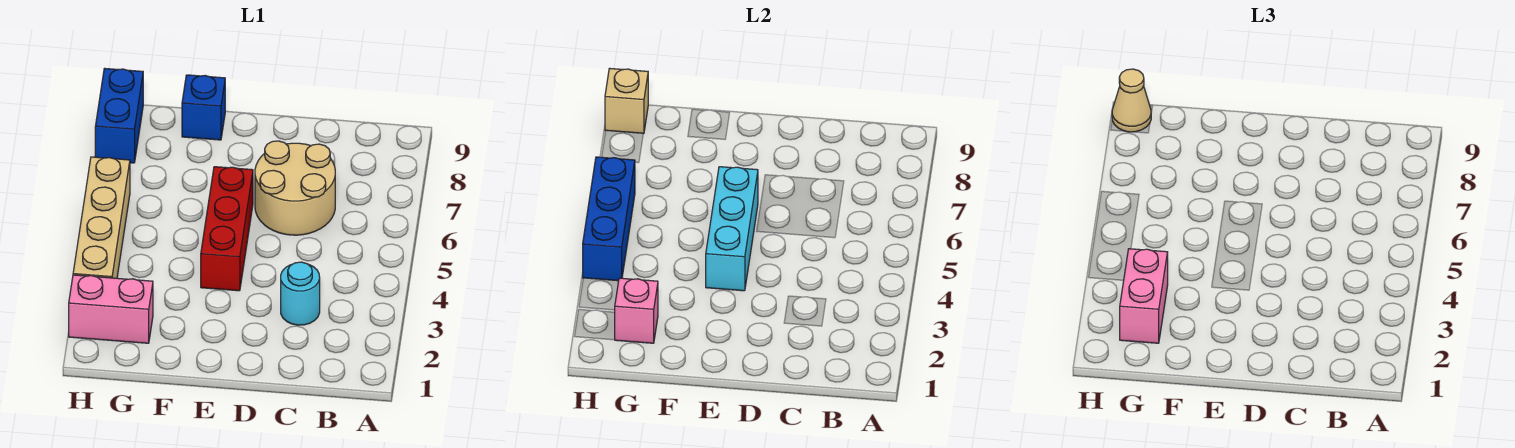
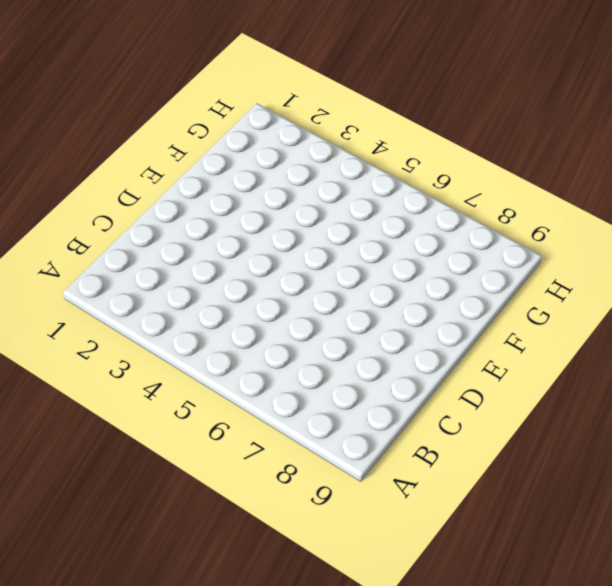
none -> cyan 1x1 round brick [281,262,320,325]
none -> tan 2x2 round brick [255,141,335,235]
none -> red 1x3 brick [201,167,253,291]

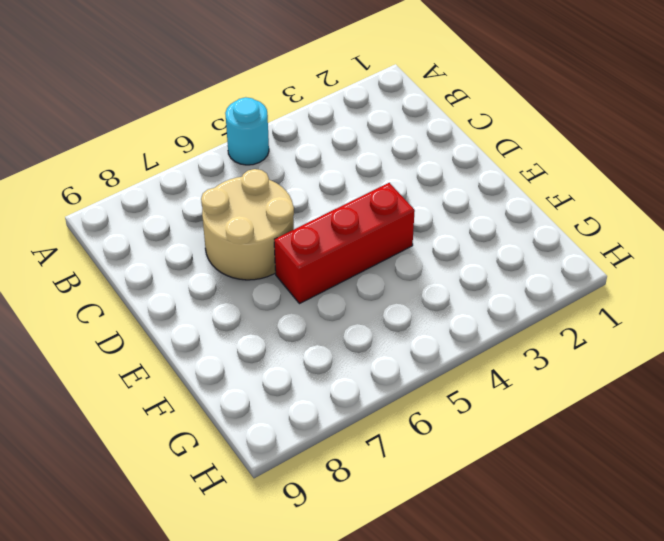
cyan 1x1 round brick [225,97,269,165] -> cyan 1x1 round brick moved to [281,262,320,325]
none -> blue 1x1 brick [182,75,225,140]
none -> pink 1x2 brick [69,275,153,343]
none -> tan 1x4 brick [73,157,130,278]

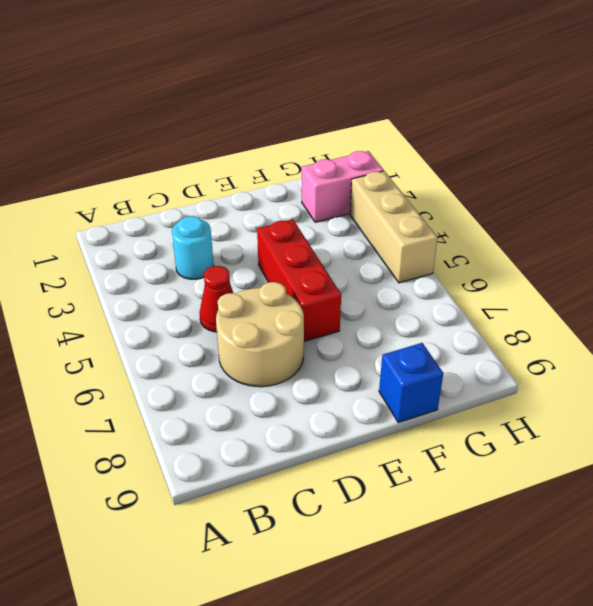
red 1x1 cone [200,266,233,332] -> none
tan 1x3 brick [350,171,438,283] -> tan 1x4 brick [73,157,130,278]
none -> blue 1x2 brick [95,68,143,163]
none -> cyan 1x3 brick [706,167,758,291]
none -> pink 1x1 brick [615,278,658,343]

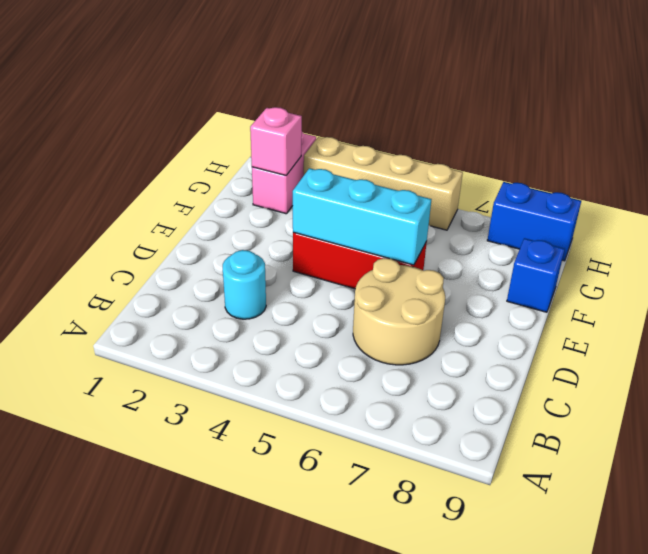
none -> blue 1x3 brick [583,157,635,281]
none -> tan 1x1 brick [605,68,648,134]
none -> pink 1x2 brick [1120,249,1168,343]

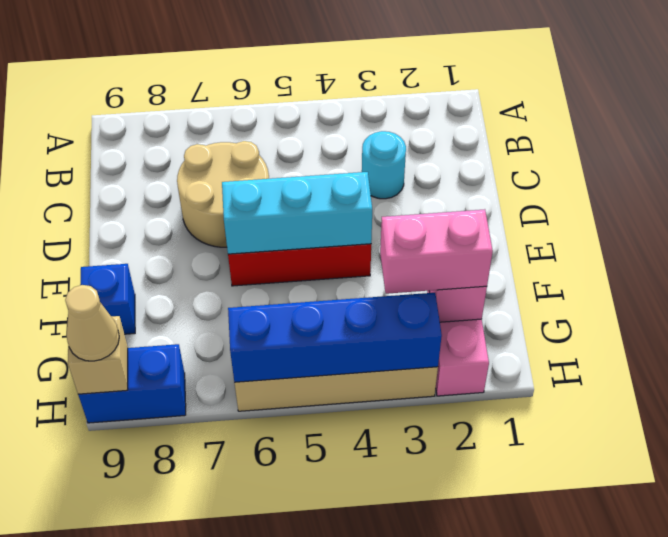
blue 1x4 brick [228,293,442,382] -> blue 1x3 brick [583,157,635,281]

